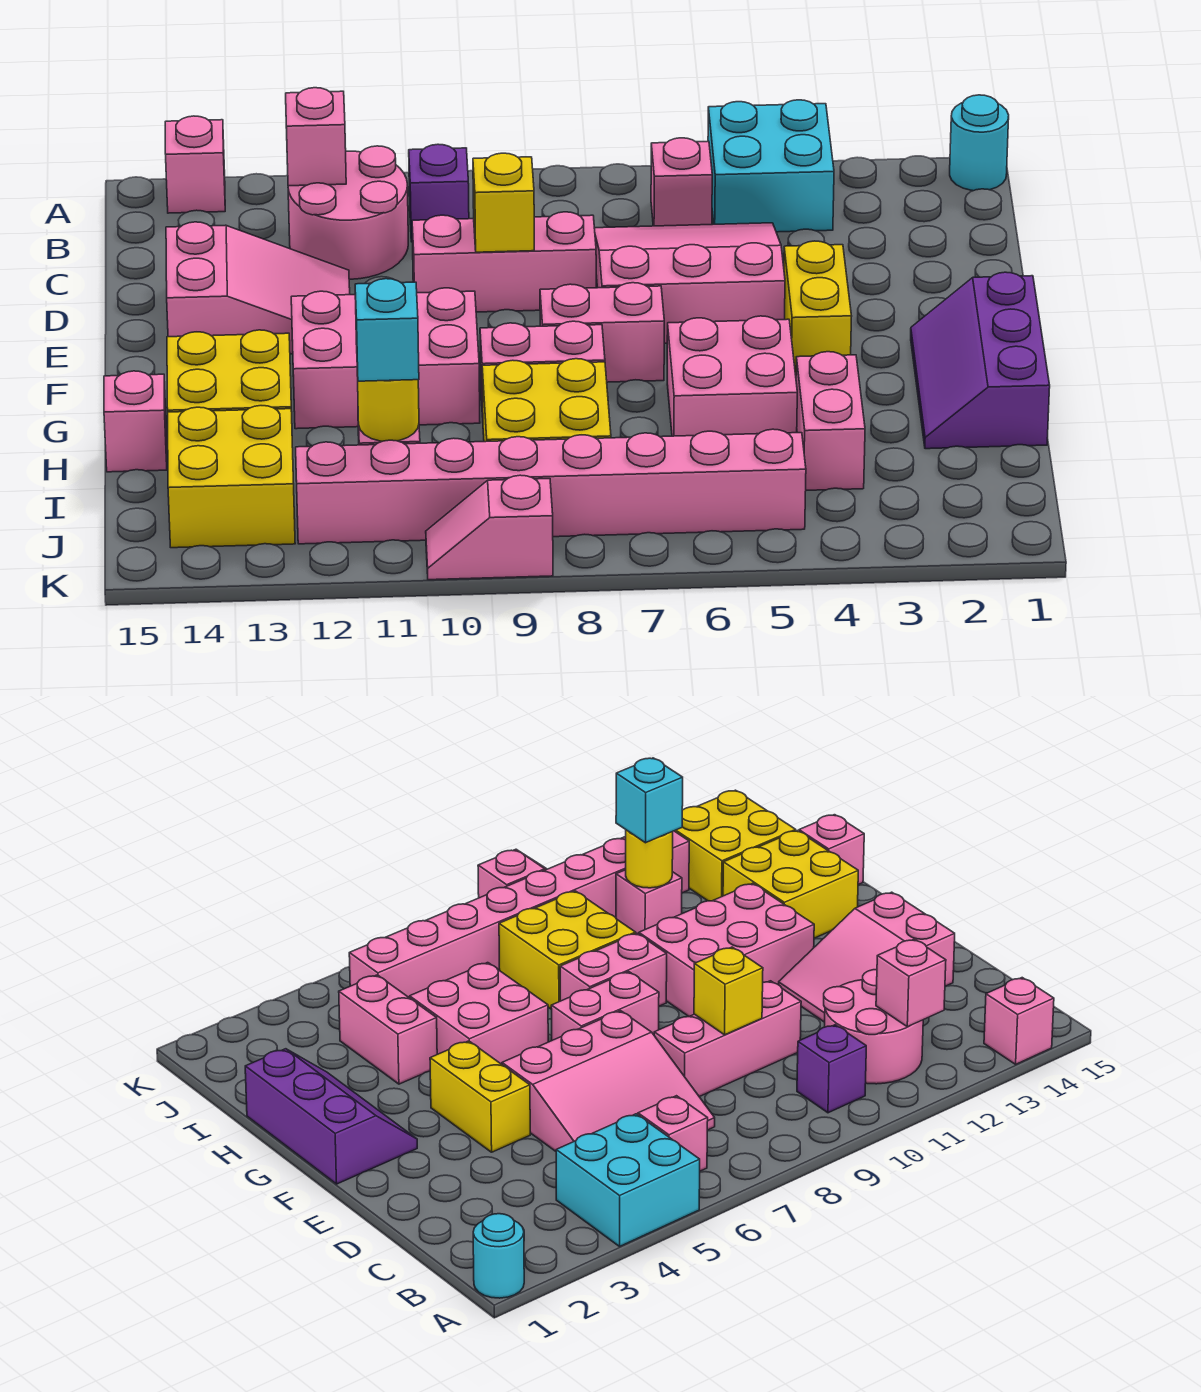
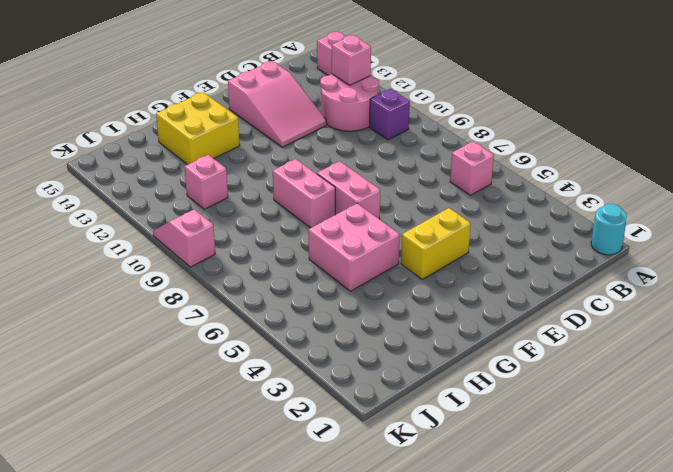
none -> cyan 2x2 brick [708,100,834,232]
none -> pink 3x3 slope [594,223,785,344]
none -> pink 1x3 brick [412,212,596,312]

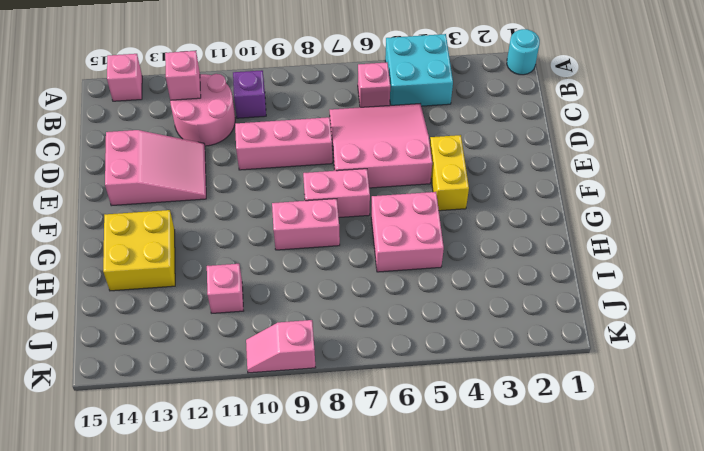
none -> purple 2x3 slope [911,272,1050,449]
none -> pink 2x3 brick [291,288,480,429]
none -> pink 1x2 brick [796,352,865,490]

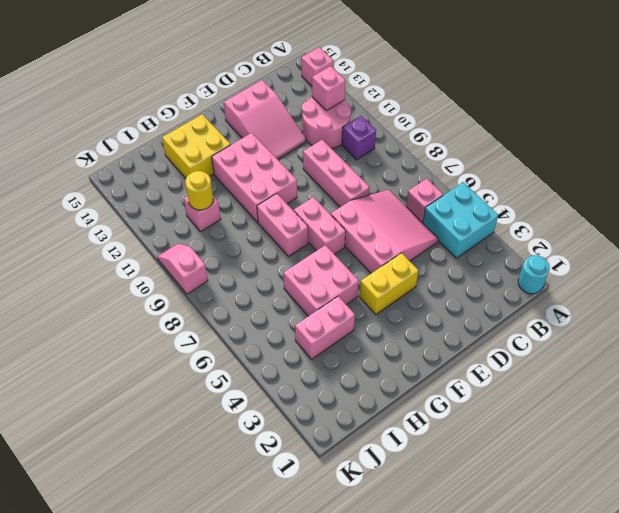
none -> purple 2x3 slope [911,272,1050,449]
none -> yellow 2x2 brick [482,359,611,442]
none -> pink 1x1 brick [104,371,167,472]

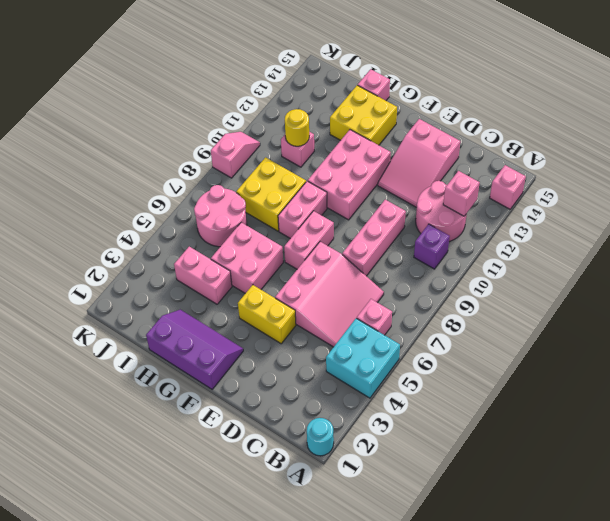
pink 2x2 round brick [194,185,247,247] -> pink 1x8 brick [296,429,806,544]
none -> yellow 2x2 brick [168,406,295,548]
none -> yellow 1x1 brick [473,153,534,252]
none -> cyan 1x1 brick [355,279,419,381]

